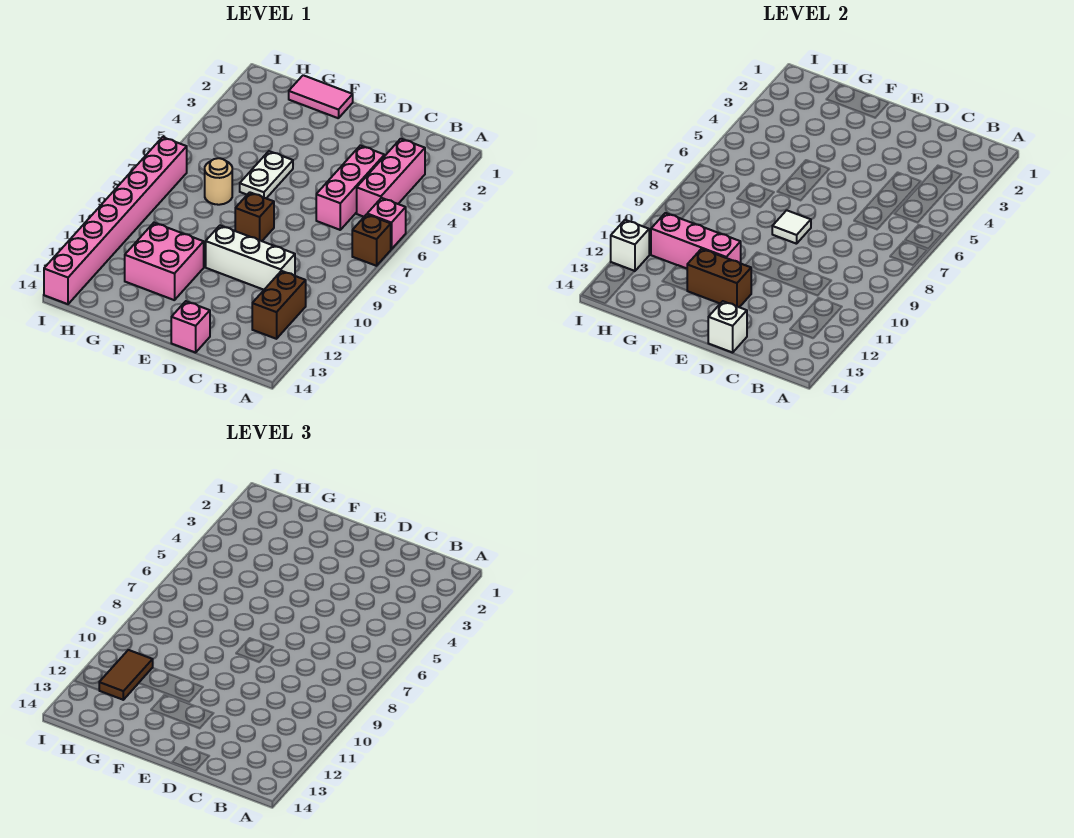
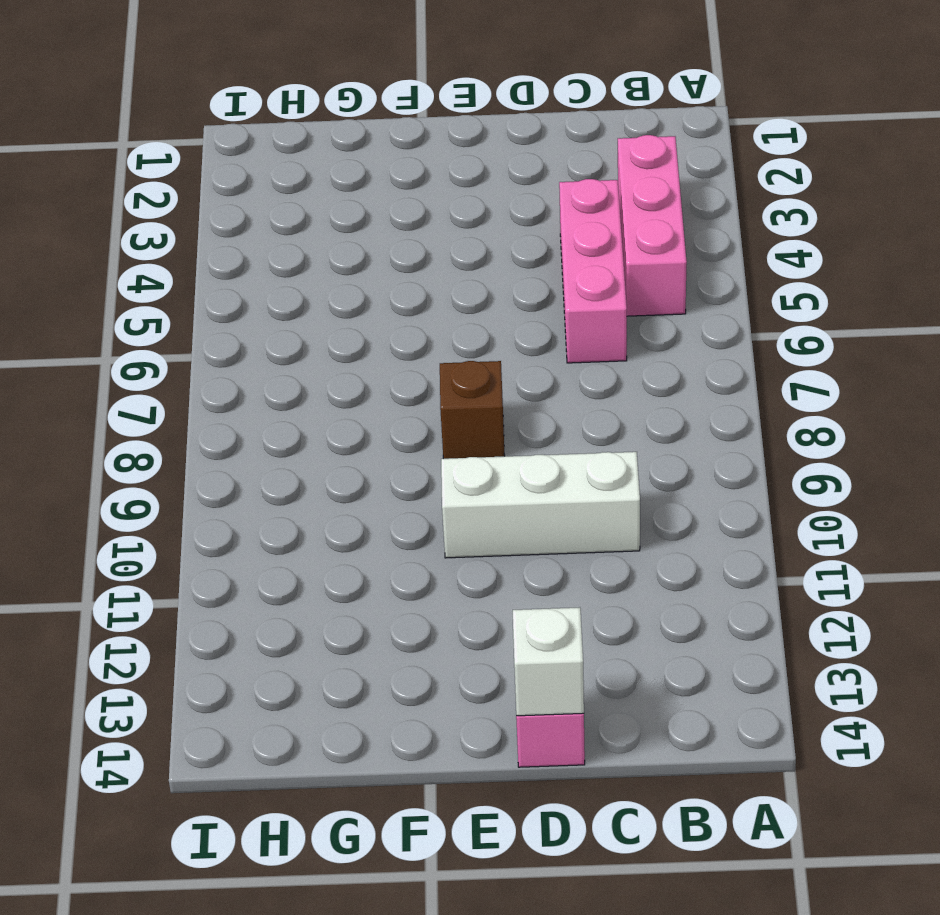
none -> pink 1x1 brick [367,198,406,249]
none -> brown 1x1 brick [352,214,391,266]
none -> brown 1x2 brick [252,271,306,339]

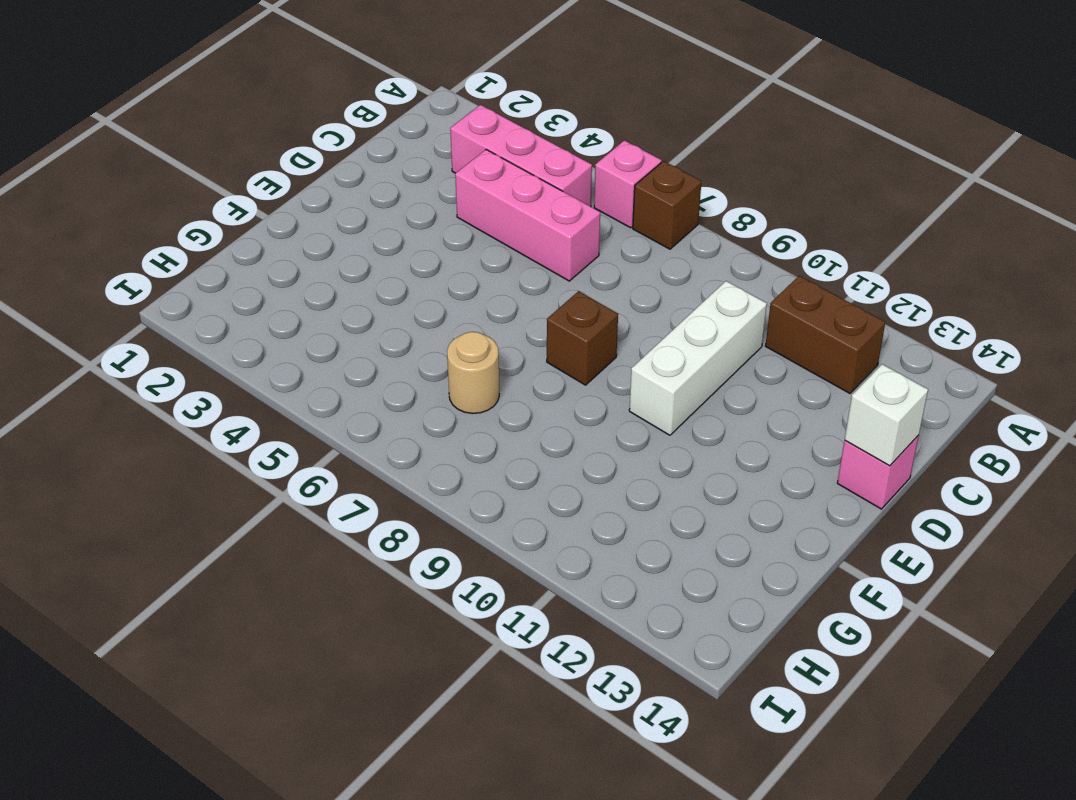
none -> pink 1x2 tile [289,75,353,118]
none -> white 1x2 plate [240,151,293,198]
none -> pink 2x2 brick [125,223,204,300]

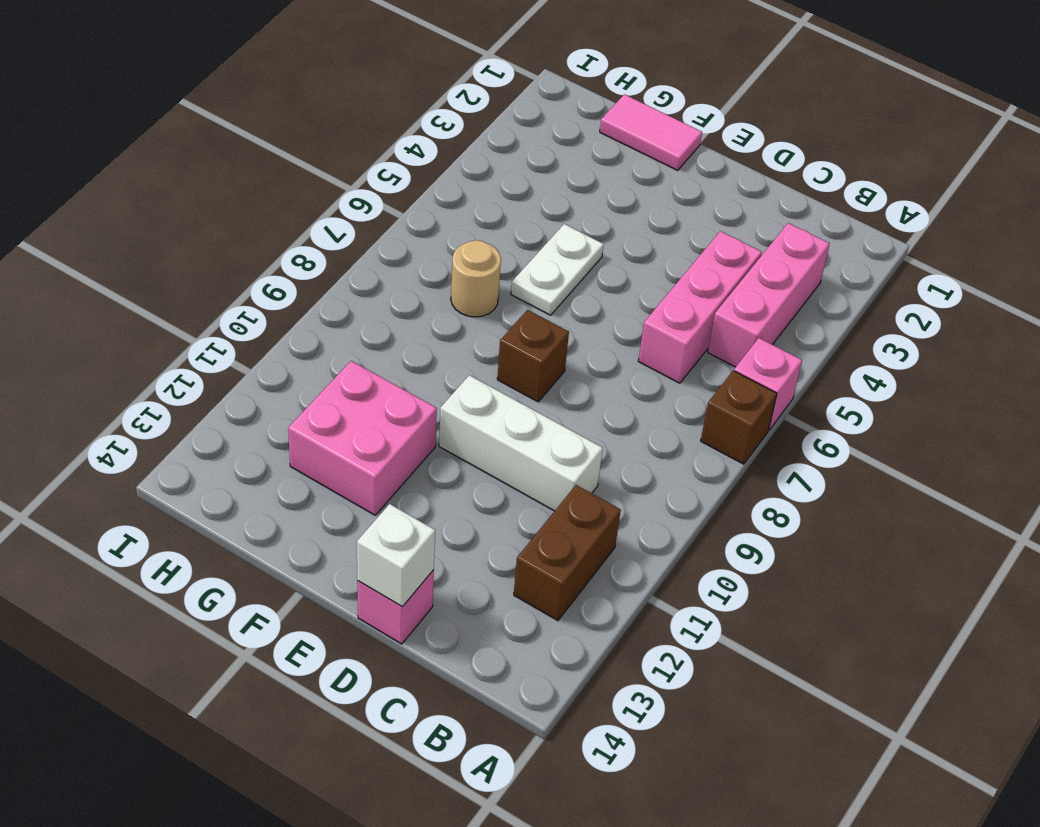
none -> pink 1x8 brick [44,137,187,304]
none -> white 1x1 tile [772,210,811,244]
none -> brown 1x2 brick [687,249,751,307]

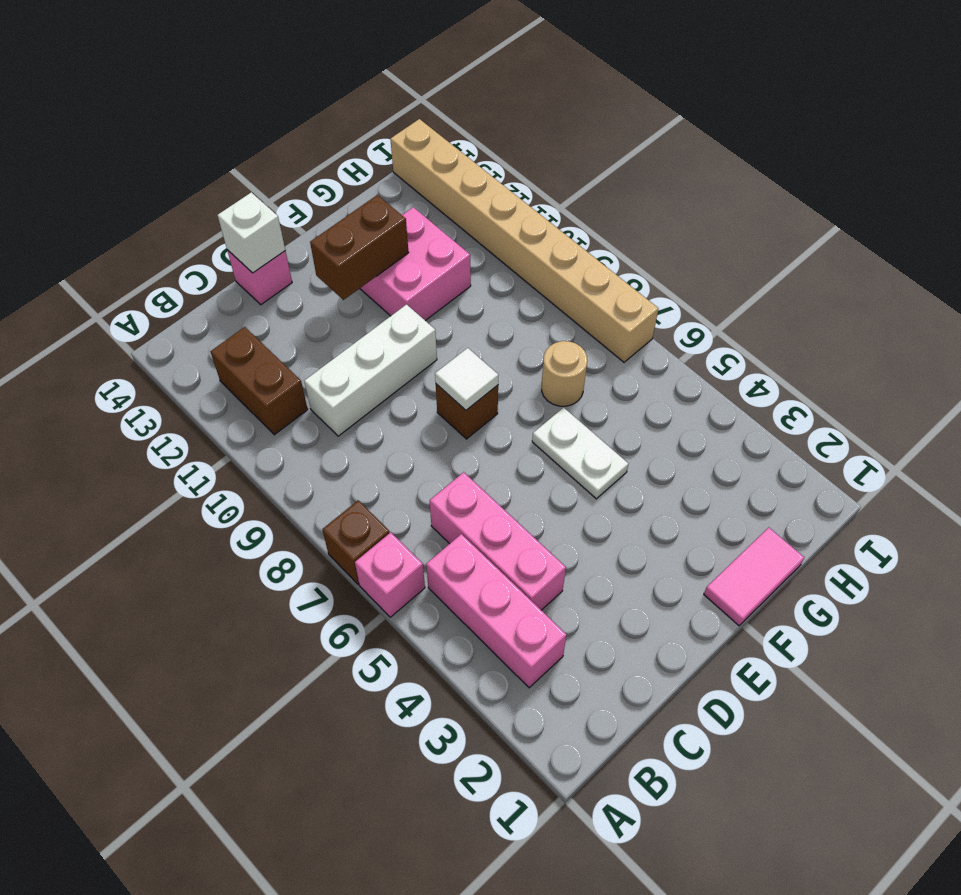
tan 1x8 brick [390,119,658,362] -> pink 1x8 brick [44,137,187,304]
none -> pink 1x3 brick [651,213,741,268]
none -> white 1x1 brick [611,220,649,271]
none -> brown 1x2 tile [99,650,153,700]

